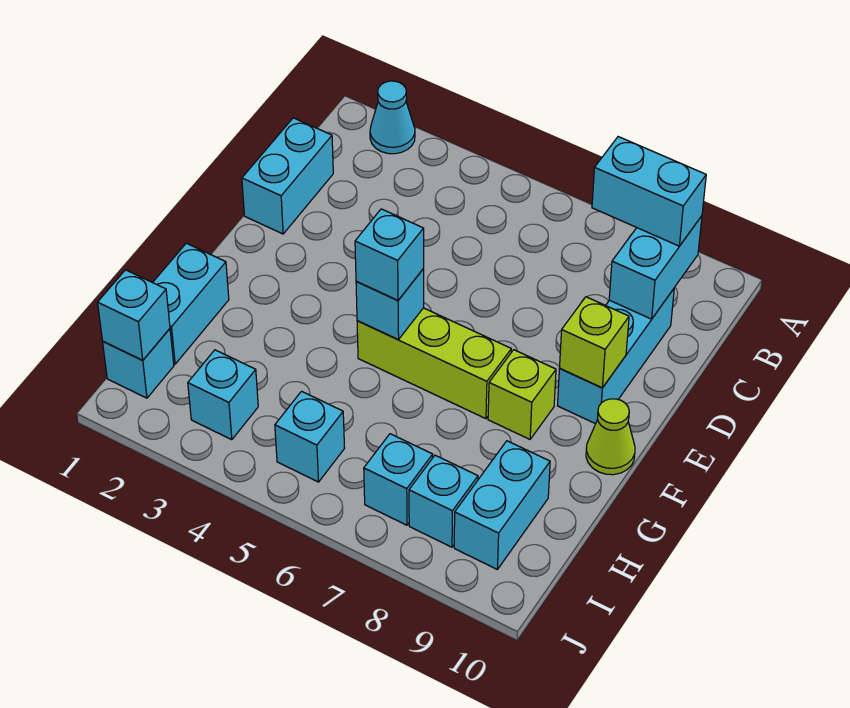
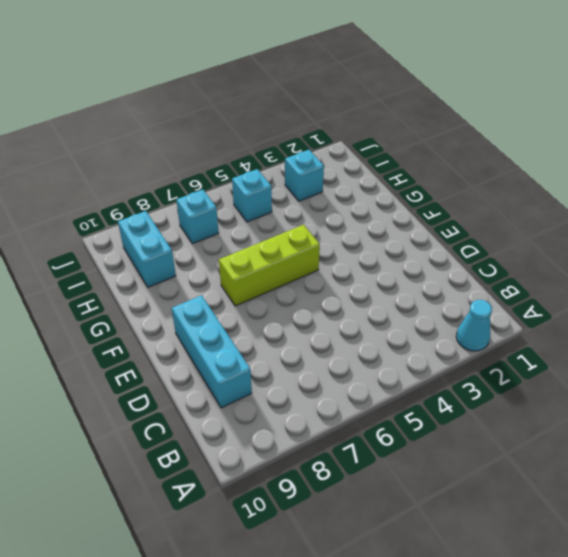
none -> cyan 1x2 brick [242,118,333,234]
none -> lime 1x1 brick [488,350,556,439]
none -> lime 1x1 cone [586,399,635,475]

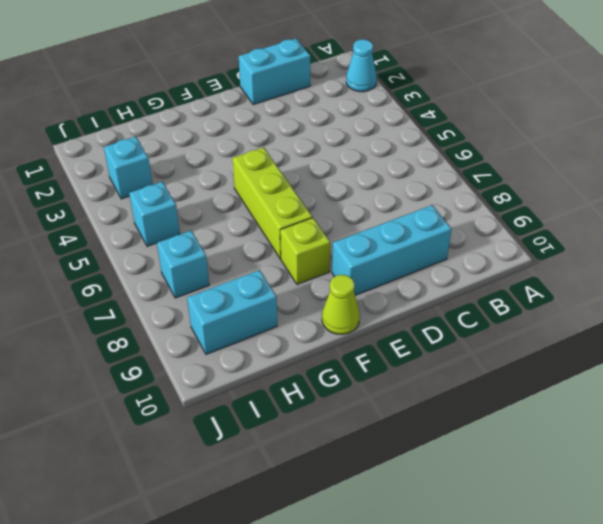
none -> cyan 1x2 brick [153,243,229,364]
none -> cyan 1x1 brick [103,329,174,398]
none -> cyan 1x1 brick [409,455,478,547]

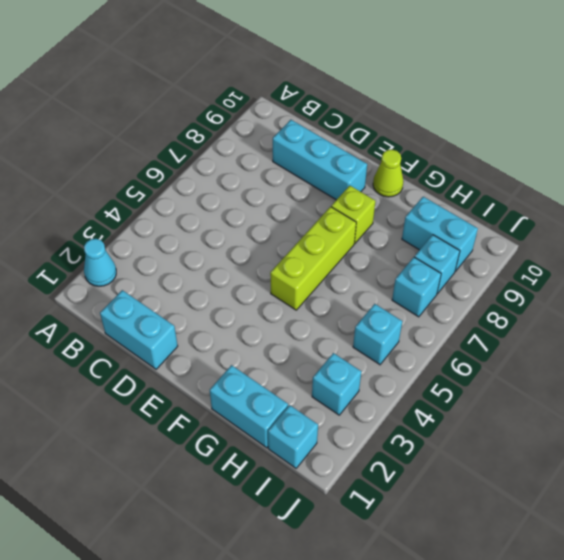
none -> cyan 1x2 brick [609,216,702,319]
none -> lime 1x1 brick [560,297,629,388]
none -> cyan 1x1 brick [356,269,424,340]

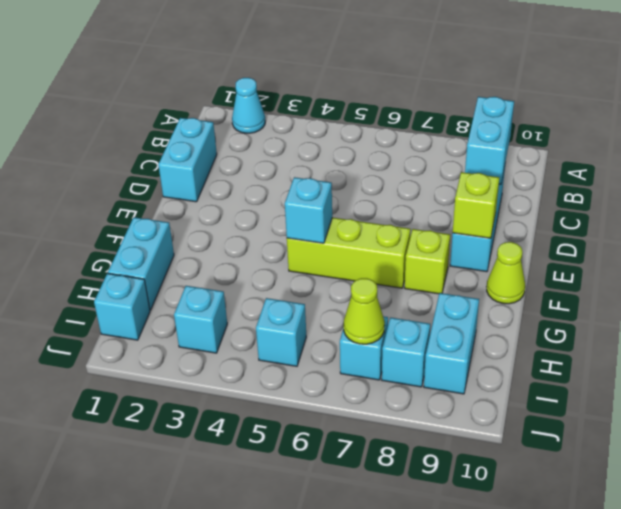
lime 1x1 cone [344,278,385,344] -> none
none -> cyan 1x1 brick [98,270,170,360]
none -> cyan 1x2 brick [592,137,706,246]
none -> cyan 1x1 brick [355,209,424,300]

